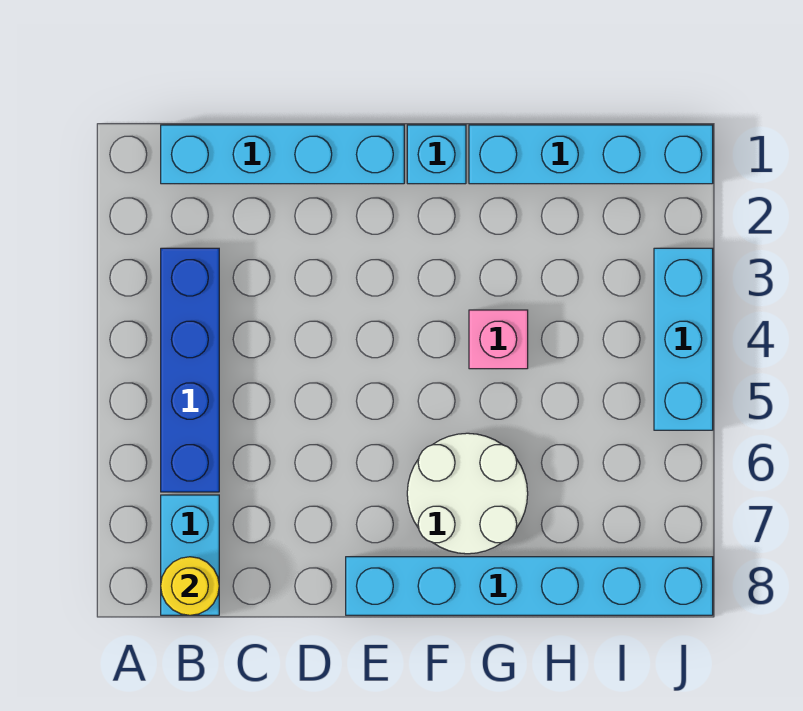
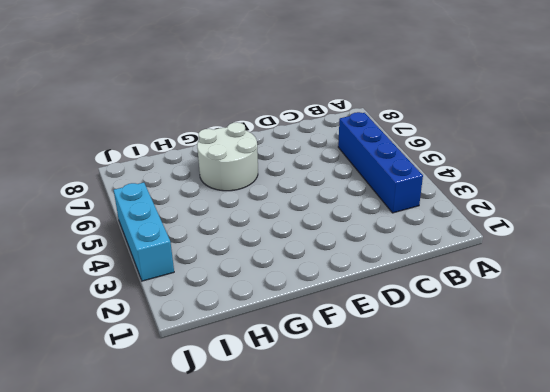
none -> cyan 1x4 brick [161,125,404,184]
none -> cyan 1x2 brick [161,495,219,615]

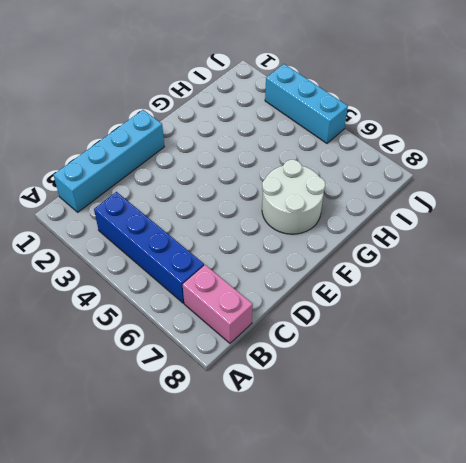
pink 1x2 brick [183,265,253,343] -> cyan 1x2 brick [161,495,219,615]
none -> cyan 1x6 brick [346,557,713,615]
none -> cyan 1x1 brick [407,125,466,184]

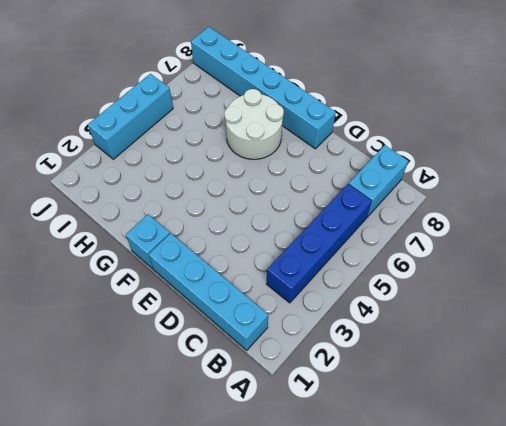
none -> cyan 1x4 brick [469,125,713,184]
none -> pink 1x1 brick [469,310,528,369]

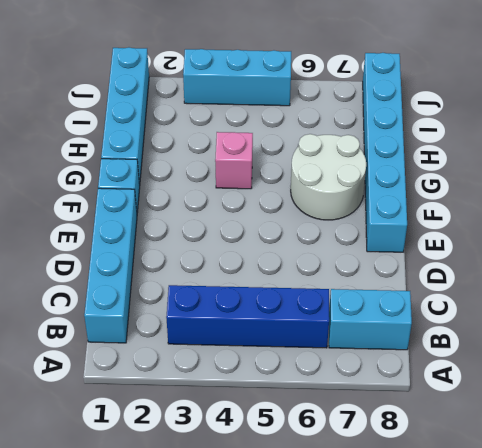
none -> yellow 1x1 round brick [161,557,219,615]

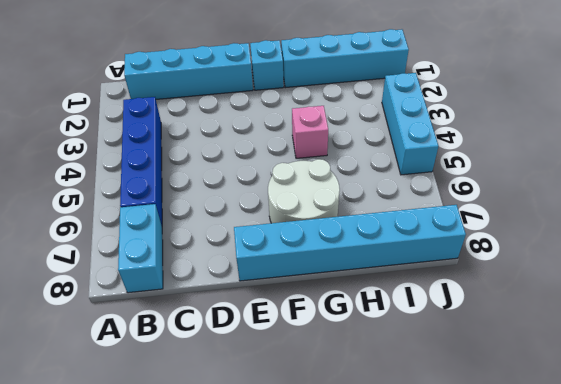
none -> yellow 1x1 round brick [161,557,219,615]

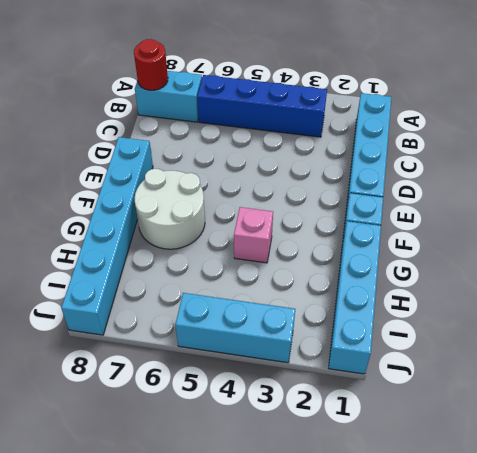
red 1x1 round brick [134,39,168,90] -> yellow 1x1 round brick [161,557,219,615]

